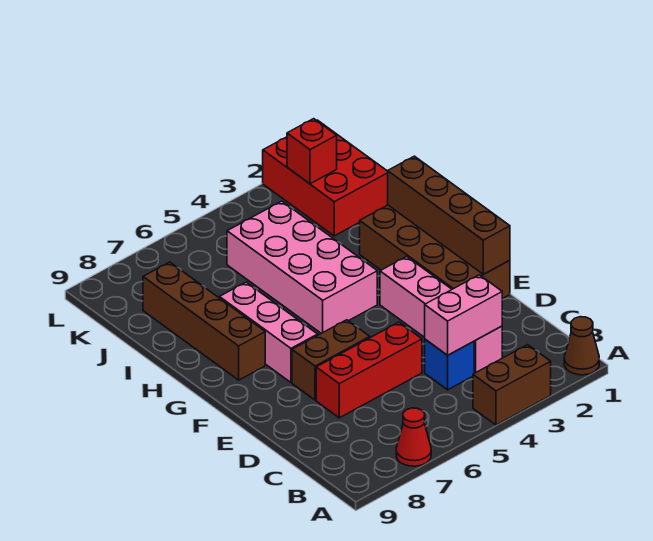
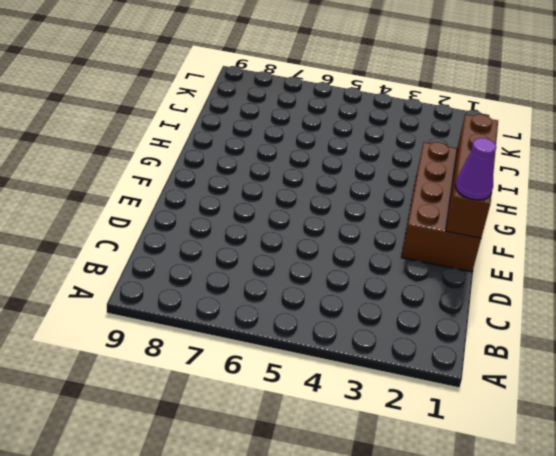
purple 1x1 cone [456,138,496,200] -> none
none -> brown 1x1 cone [564,317,599,375]
none -> brown 1x2 brick [473,345,551,425]
none -> red 1x1 cone [396,408,431,466]

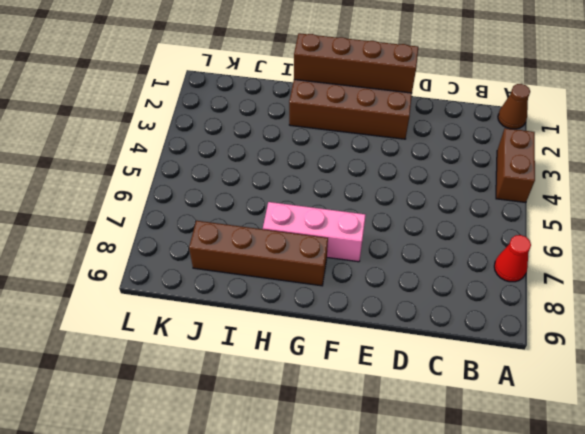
none -> pink 1x4 brick [380,256,502,373]
none -> blue 1x1 brick [425,339,474,390]
none -> red 1x3 brick [316,322,422,418]

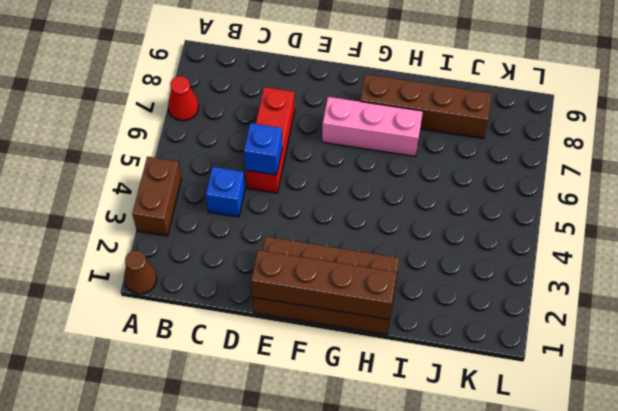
blue 1x1 brick [244,123,282,175] -> none
none -> pink 1x4 brick [380,256,502,373]
none -> brown 1x2 brick [292,320,370,400]
none -> pink 2x4 brick [227,201,377,333]

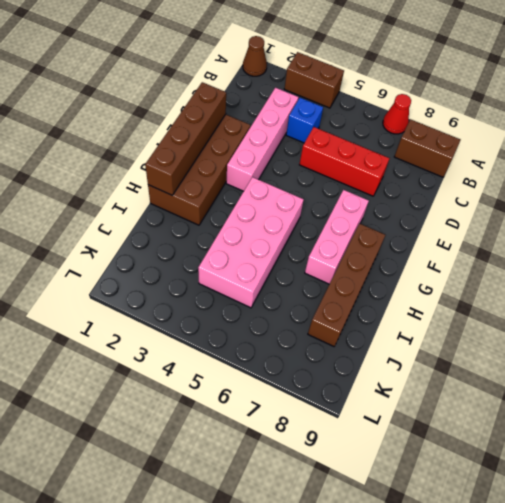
brown 1x2 brick [394,119,460,177] -> brown 1x2 brick moved to [292,320,370,400]
none -> red 2x3 brick [263,120,388,236]
none -> pink 1x2 brick [425,275,502,355]
none -> red 1x1 brick [287,119,337,184]

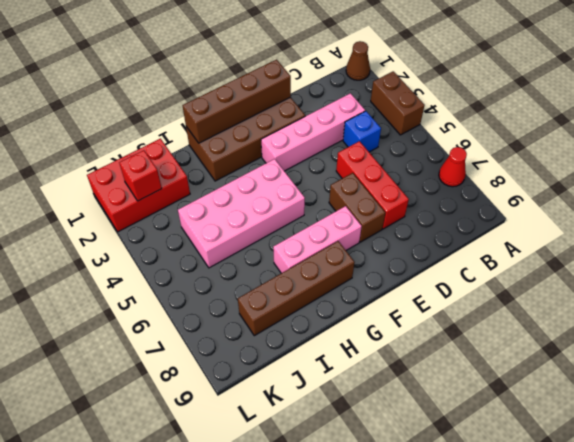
none -> pink 1x2 brick [425,275,502,355]

